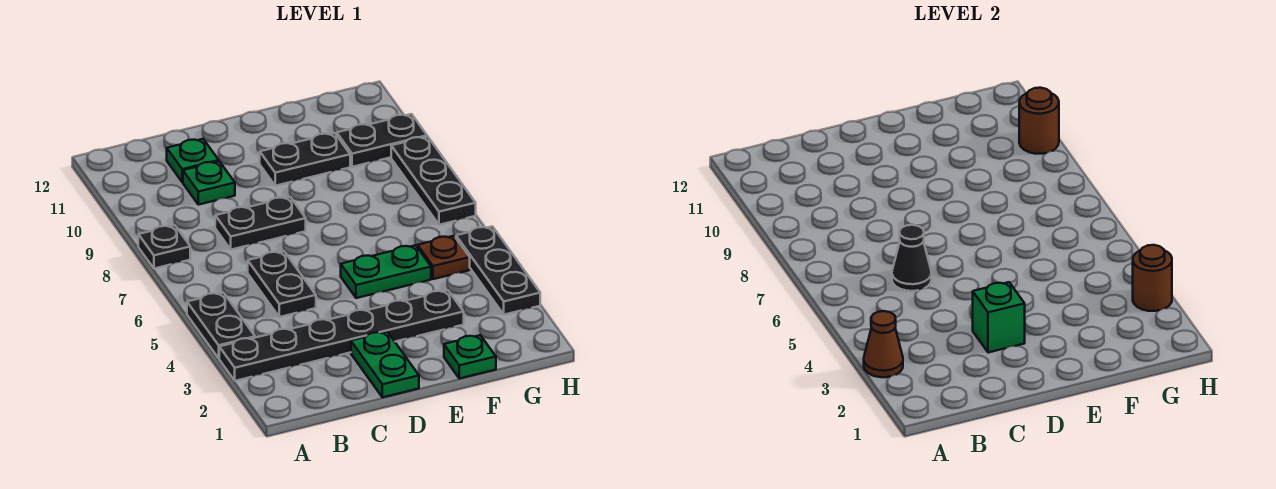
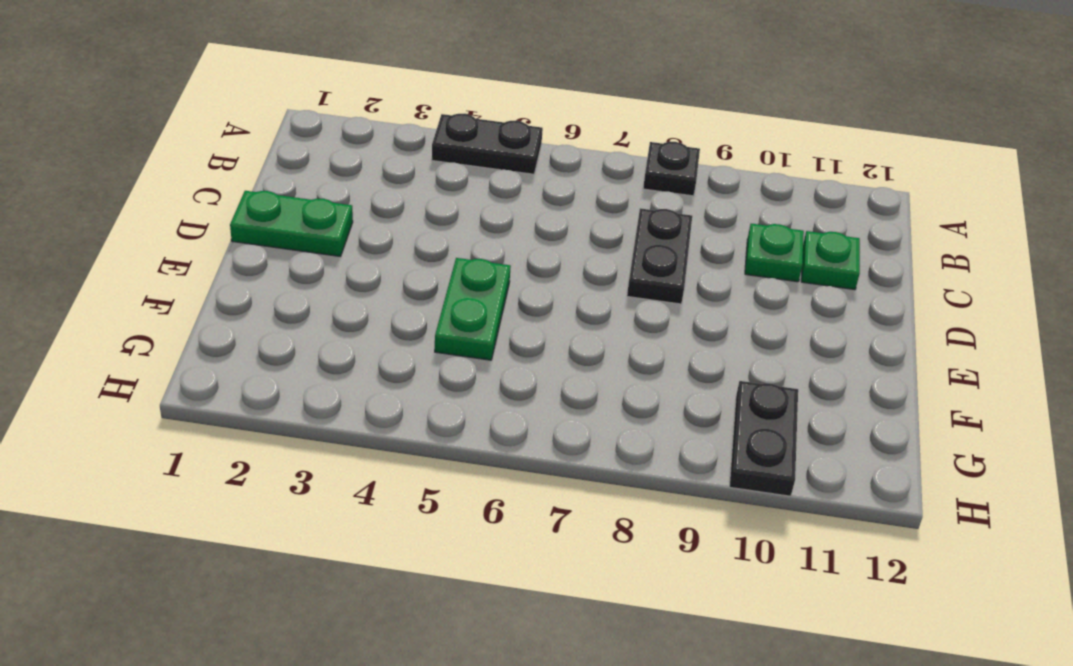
none -> black 1x6 plate [219,290,464,381]
none -> black 1x2 plate [248,251,316,317]
none -> black 1x2 plate [260,133,350,186]

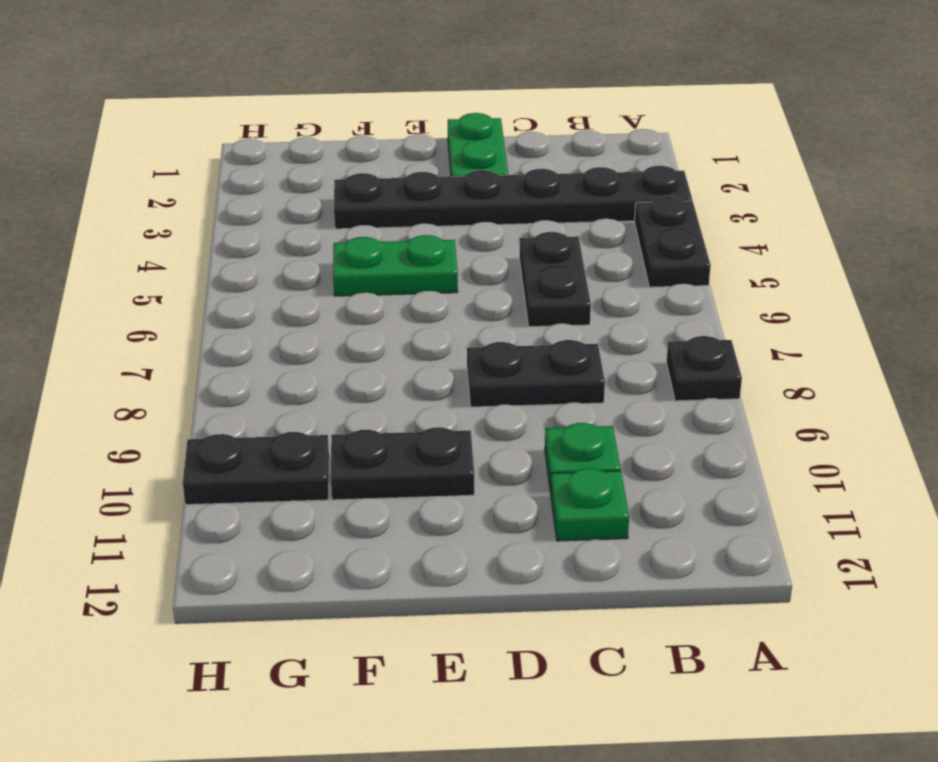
none -> green 1x1 plate [444,335,496,378]
none -> brown 1x1 plate [418,236,470,279]
none -> black 1x3 plate [456,226,540,315]

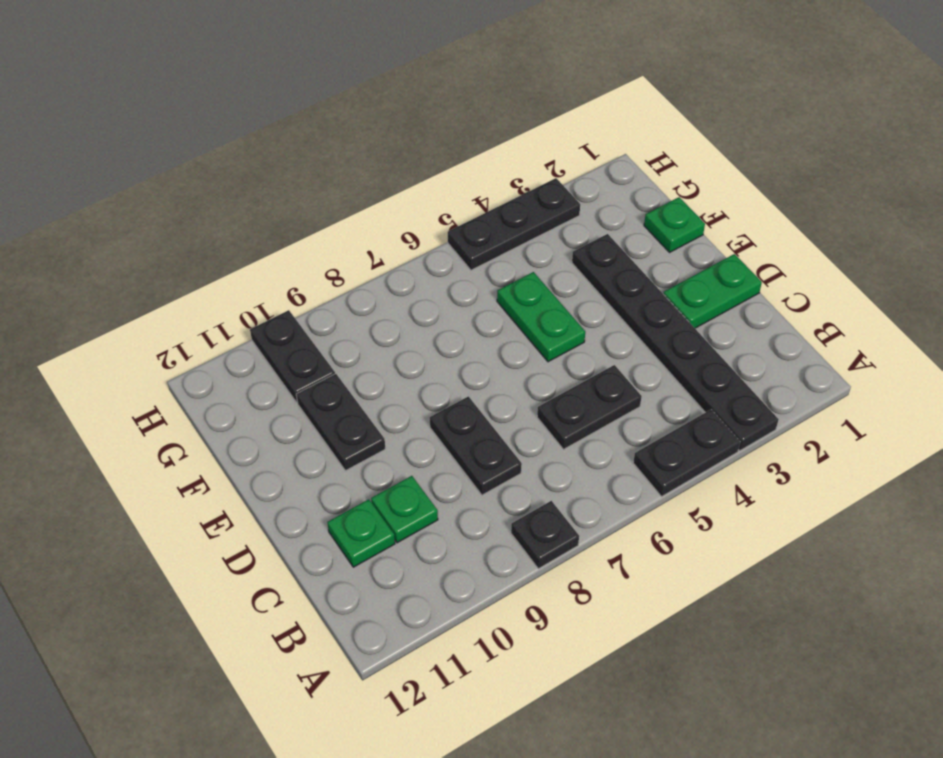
none -> brown 1x1 plate [418,236,470,279]
none -> black 1x3 plate [391,137,476,225]
none -> brown 1x1 cone [864,311,903,377]

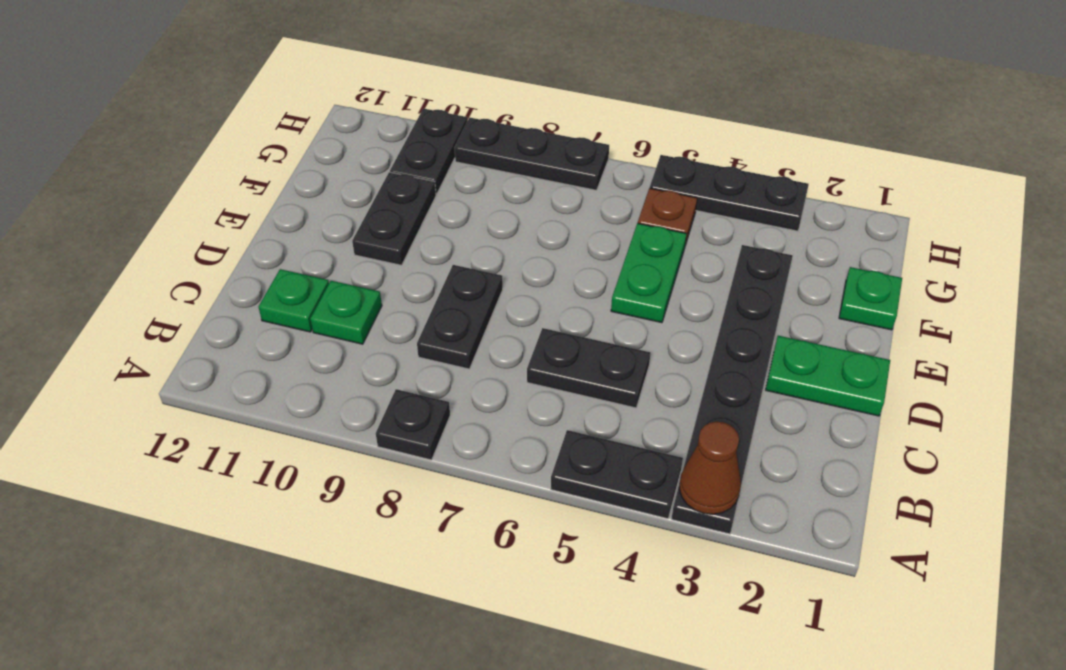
none -> black 1x1 cone [892,225,931,291]
none -> green 1x1 brick [973,282,1025,353]
none -> brown 1x1 round brick [1133,245,1172,311]

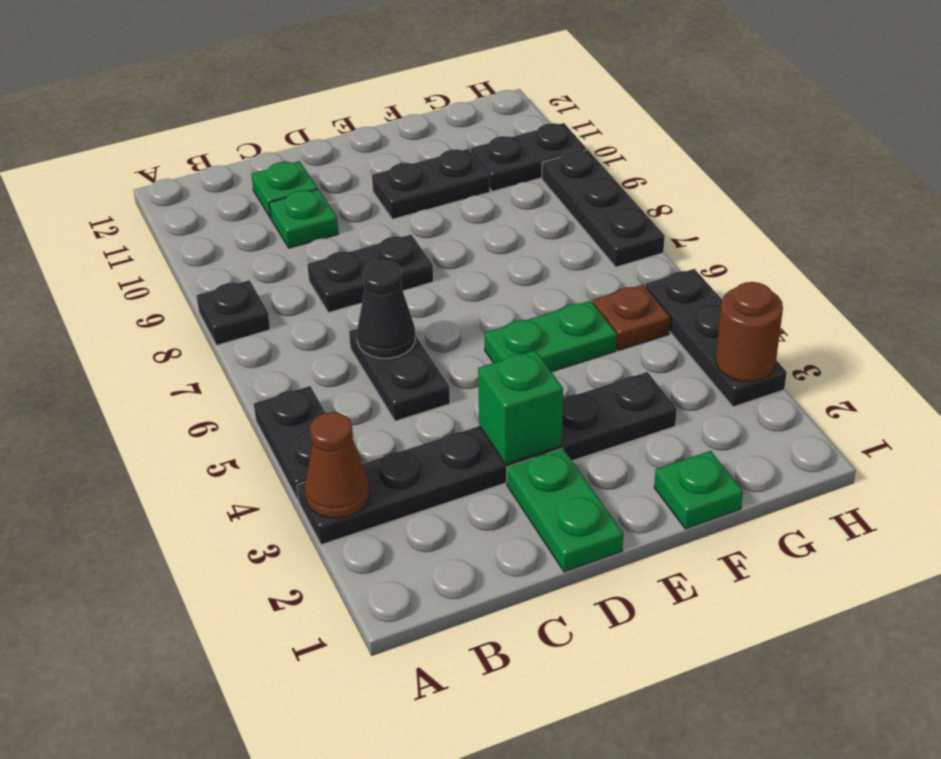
none -> brown 1x1 round brick [1019,88,1059,154]

